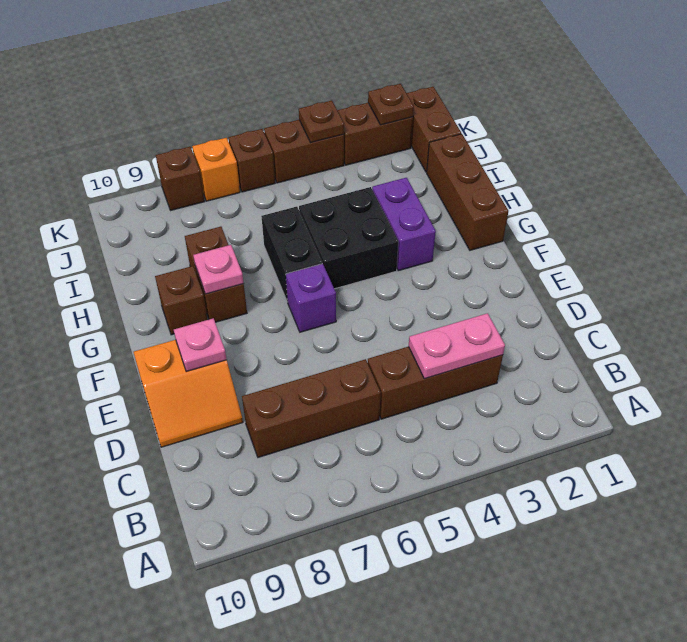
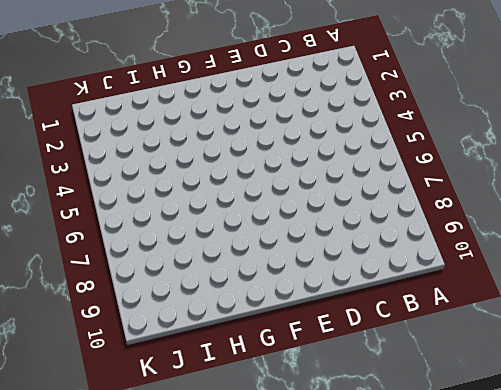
none -> brown 1x3 brick [368,347,503,419]
none -> brown 1x3 brick [242,359,381,457]
none -> orange 2x2 slope [134,340,243,447]

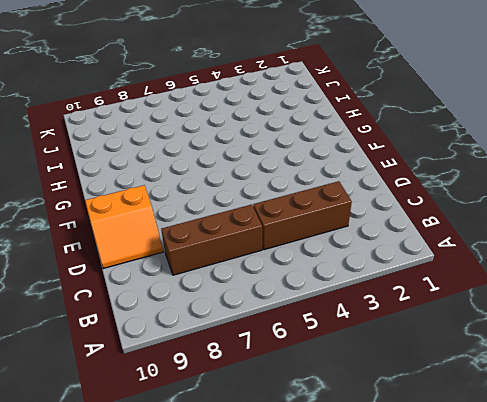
none -> purple 1x1 brick [286,264,336,332]
none -> brown 1x3 brick [427,134,508,250]
none -> purple 1x2 brick [372,178,436,271]

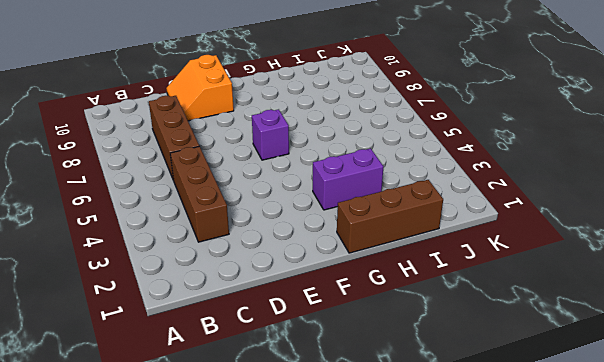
none -> black 2x2 brick [299,187,398,289]
none -> black 1x2 brick [261,207,322,302]
none -> brown 1x2 brick [185,227,247,322]

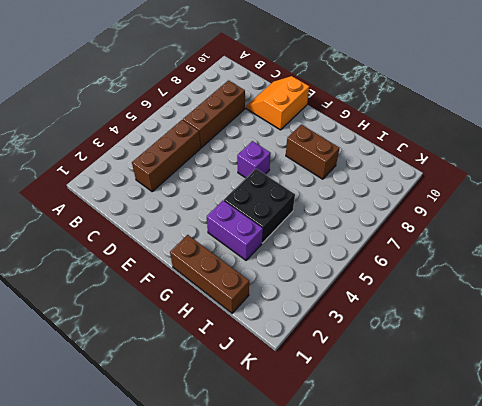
none -> black 1x2 brick [261,207,322,302]
none -> brown 1x1 brick [155,266,208,335]
none -> brown 1x2 brick [407,87,461,172]

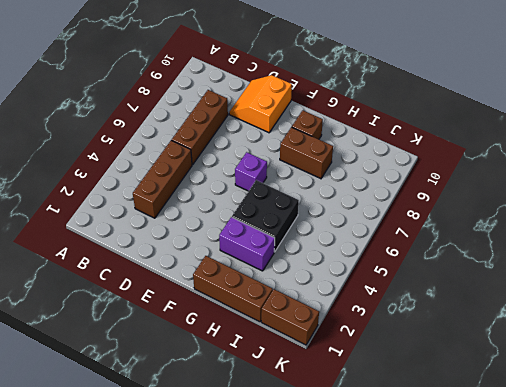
none -> black 1x2 brick [261,207,322,302]
none -> brown 1x2 brick [337,103,413,165]
none -> brown 1x2 brick [264,120,344,183]

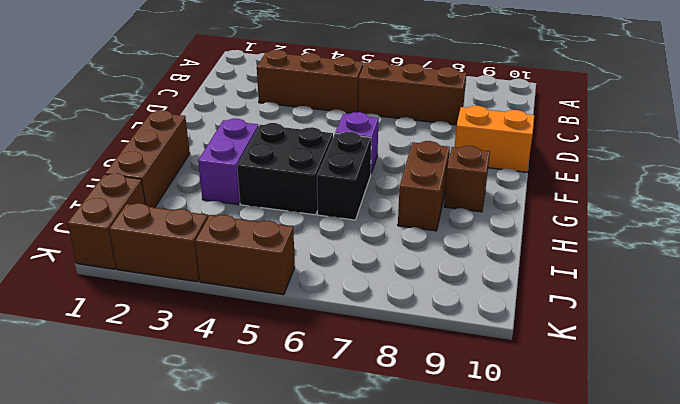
none -> brown 1x1 brick [228,129,275,192]
none -> orange 1x1 brick [192,138,240,201]
none -> brown 1x1 brick [156,147,205,210]

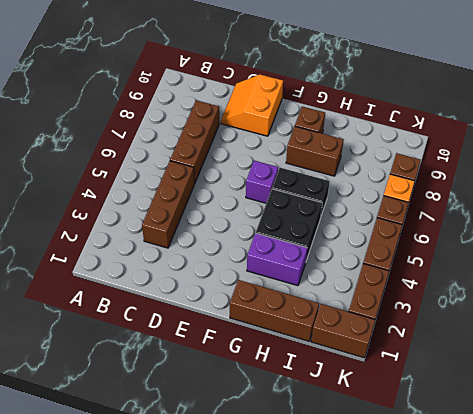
none -> pink 1x2 plate [409,313,505,379]
none -> pink 1x1 plate [174,318,227,372]
none -> pink 1x1 plate [193,245,244,294]

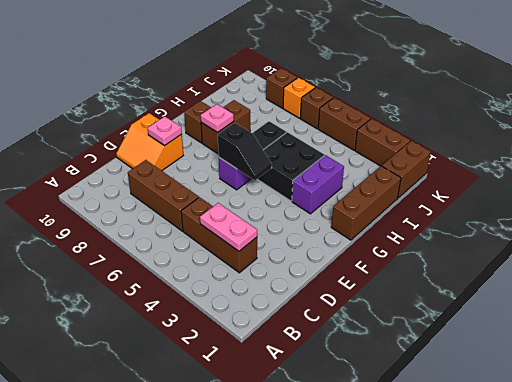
black 1x2 slope [218,123,272,180] -> none
none -> brown 1x1 plate [368,84,414,125]
none -> brown 1x1 plate [299,101,344,142]

